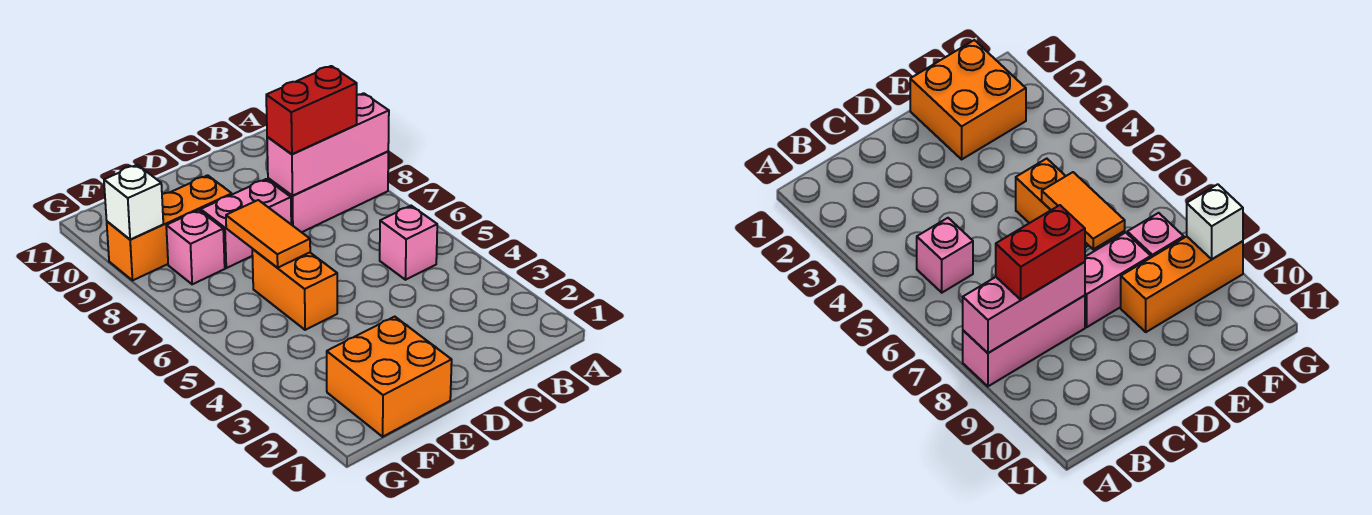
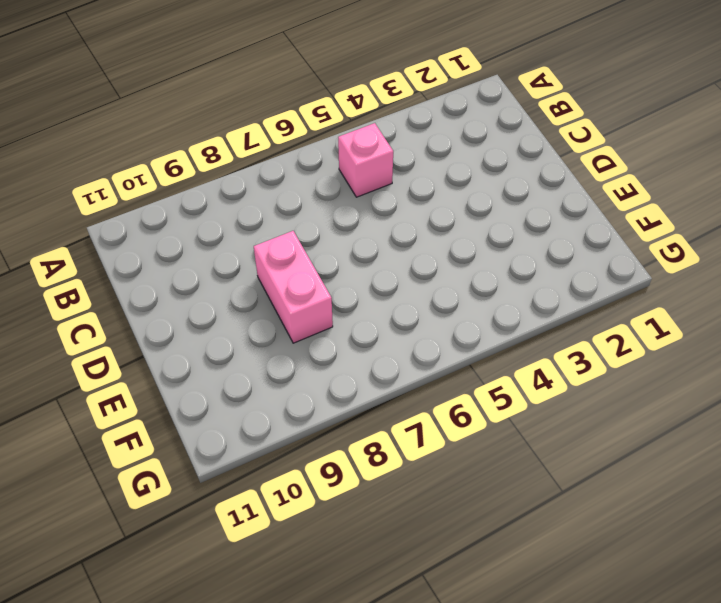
none -> pink 1x3 brick [268,151,388,232]
none -> orange 2x2 brick [327,317,452,437]

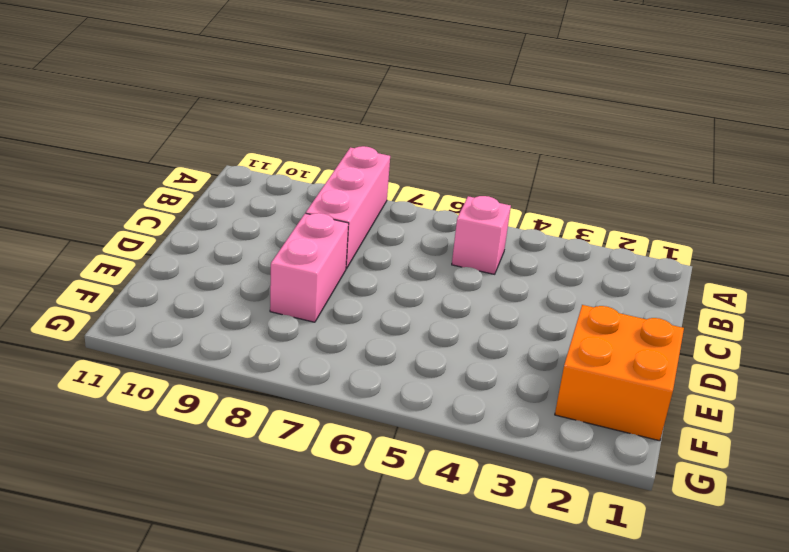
none -> orange 1x2 brick [252,249,337,330]
none -> orange 1x3 brick [107,175,232,280]

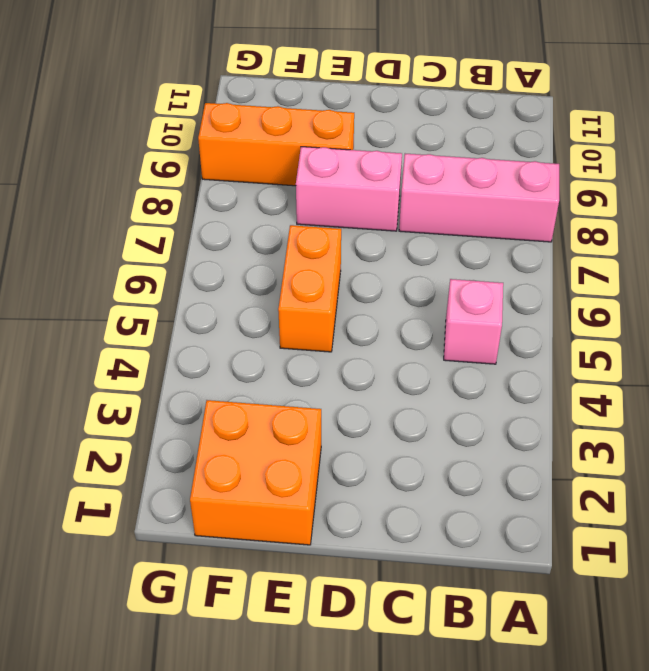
none -> pink 1x1 brick [166,210,225,284]
none -> pink 1x3 brick [267,93,389,196]

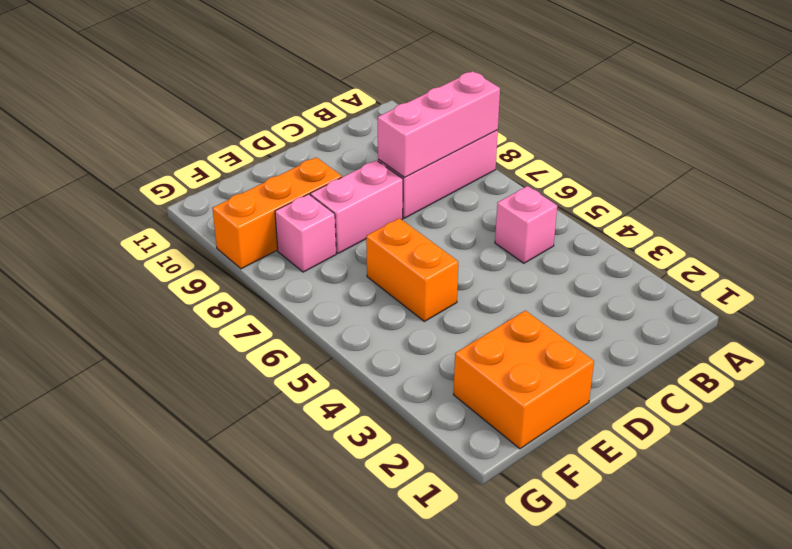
none -> orange 1x2 tile [226,200,310,268]
none -> white 1x1 brick [104,165,163,240]

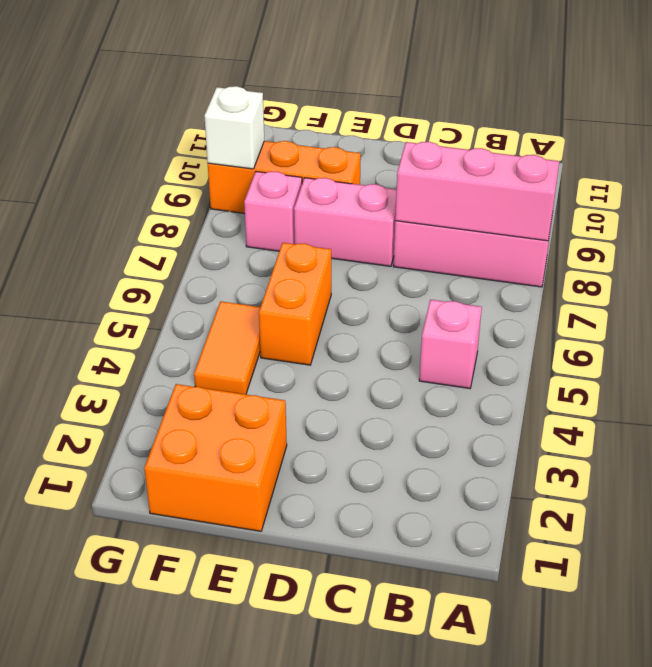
orange 1x2 tile [194,301,260,394] -> orange 1x2 tile moved to [226,200,310,268]
none -> red 1x2 brick [266,66,357,154]

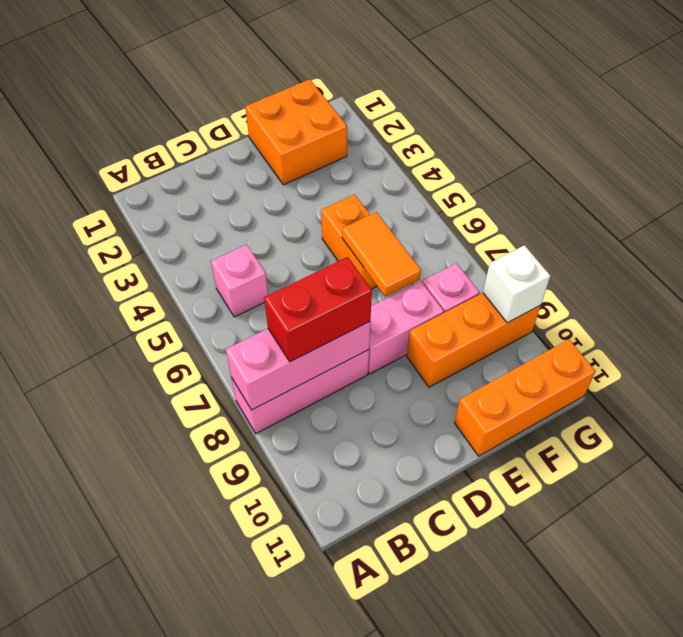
orange 1x3 brick [455,339,596,456] -> none

